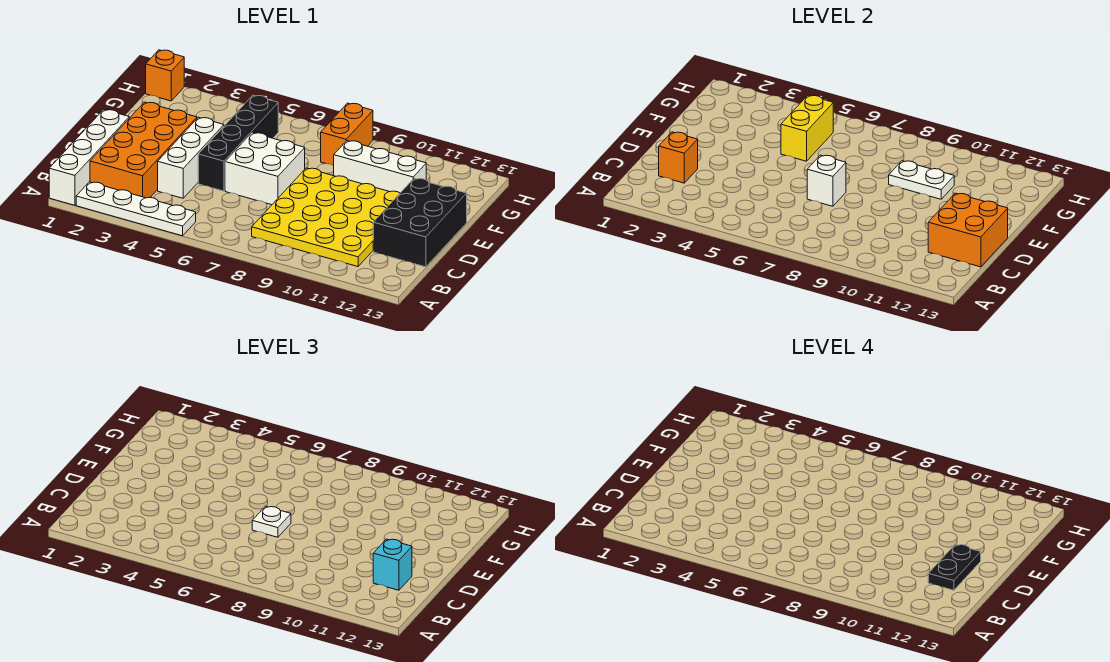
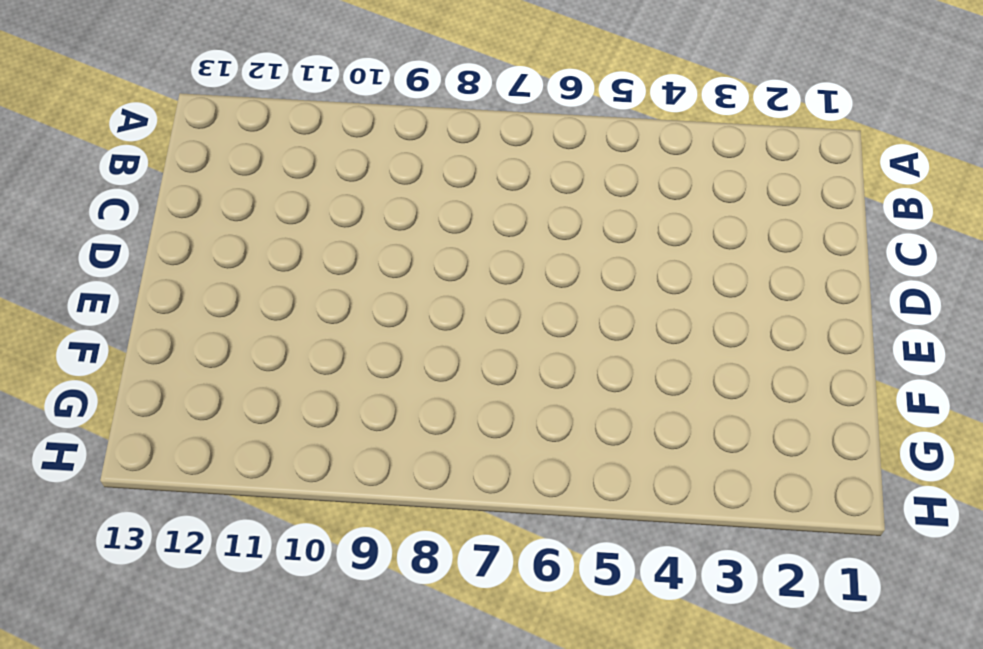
none -> white 1x4 brick [49,110,129,205]
none -> white 1x4 plate [76,182,196,236]
none -> orange 2x4 brick [90,102,197,198]

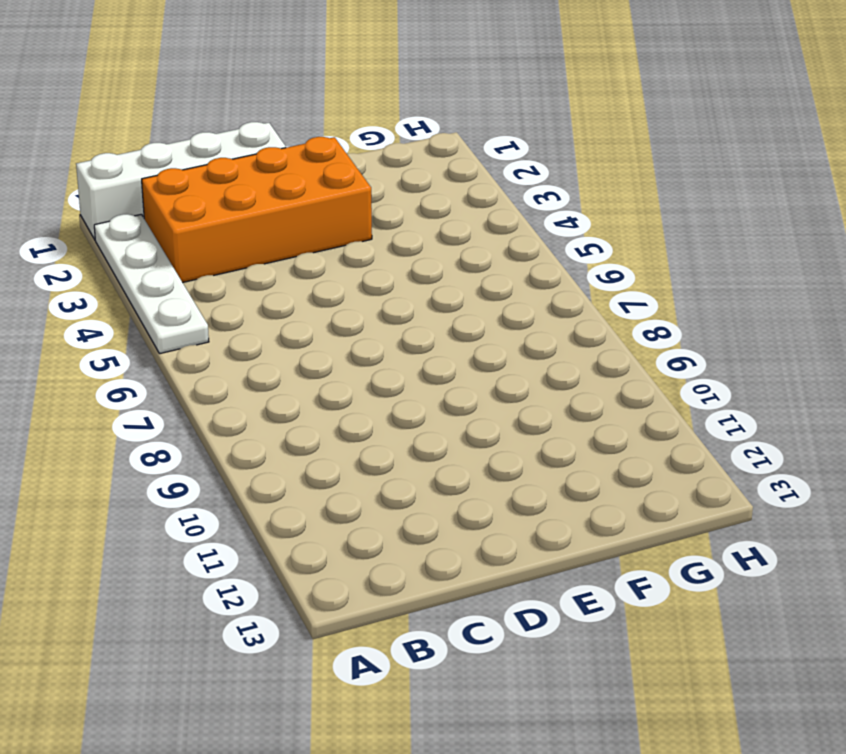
none -> yellow 4x4 plate [252,168,400,267]
none -> white 1x3 brick [158,117,224,198]
none -> black 2x3 brick [373,178,467,267]

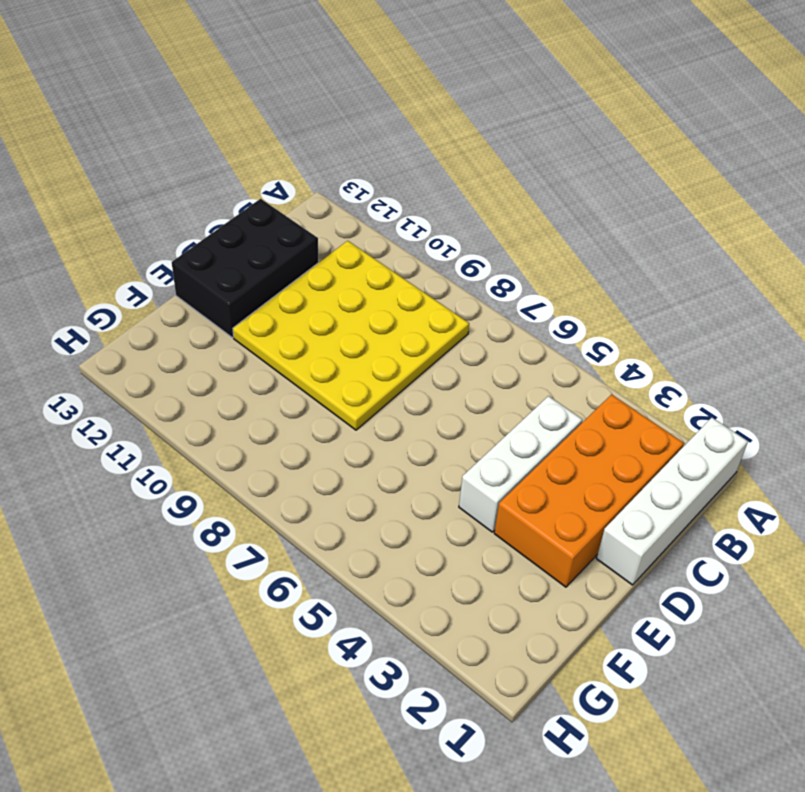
none -> white 1x4 plate [76,182,196,236]
none -> black 1x4 brick [198,95,278,191]
none -> white 2x2 brick [225,133,305,205]

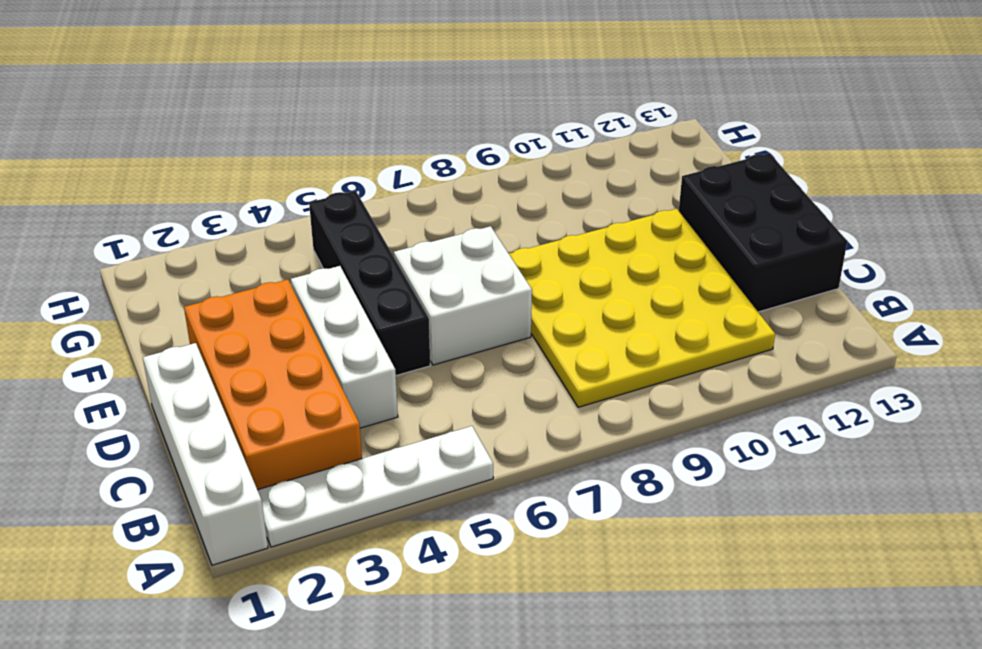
none -> white 1x3 brick [334,141,426,193]
none -> orange 1x2 brick [321,103,373,166]
none -> orange 1x1 brick [146,50,184,101]

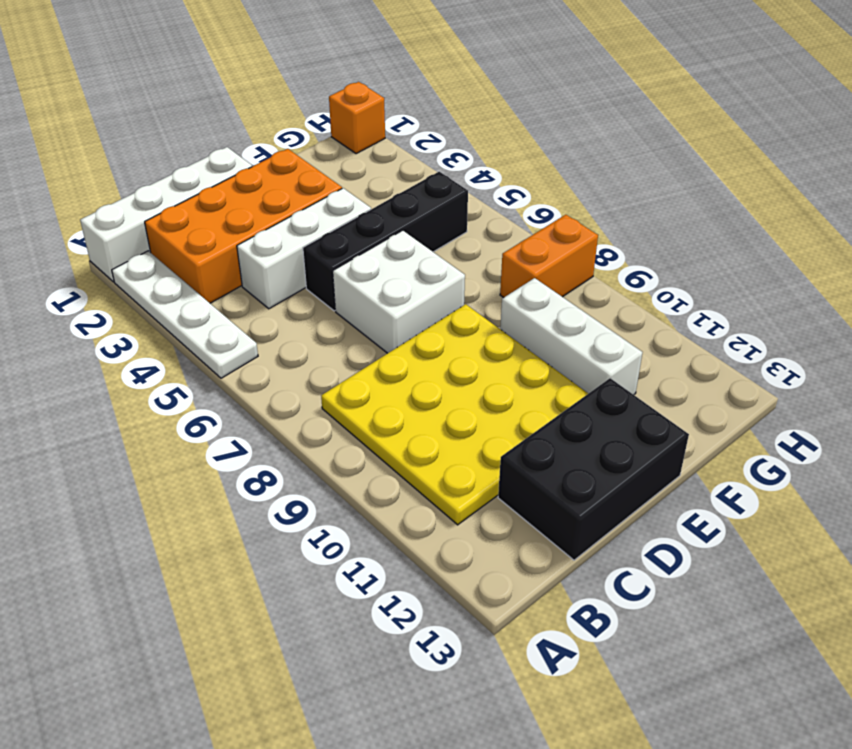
none -> orange 1x1 brick [659,132,698,183]
none -> orange 2x2 brick [928,193,1008,267]
none -> white 1x1 brick [807,155,846,206]

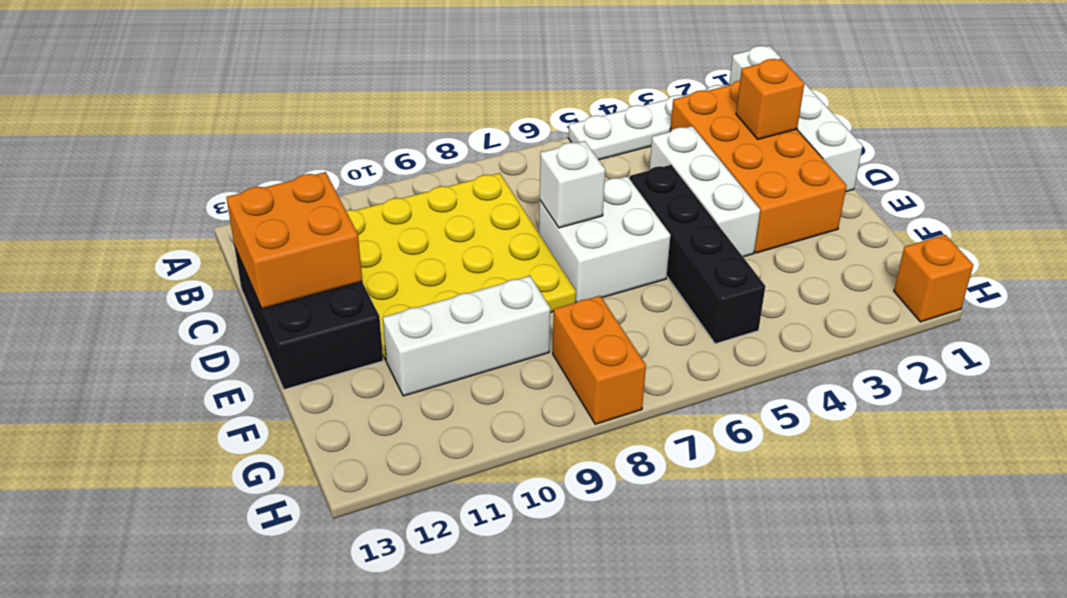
none -> yellow 1x2 brick [781,95,833,161]
none -> white 1x2 plate [889,161,954,199]
none -> cyan 1x1 brick [373,539,412,590]

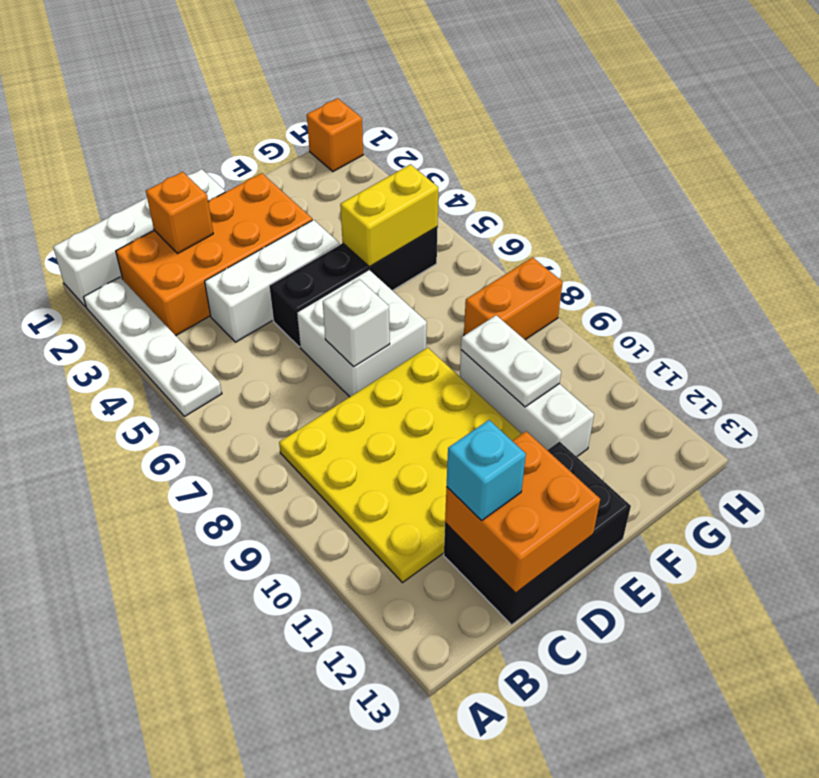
none -> white 1x1 plate [252,506,291,537]
none -> black 1x2 plate [928,544,981,590]

